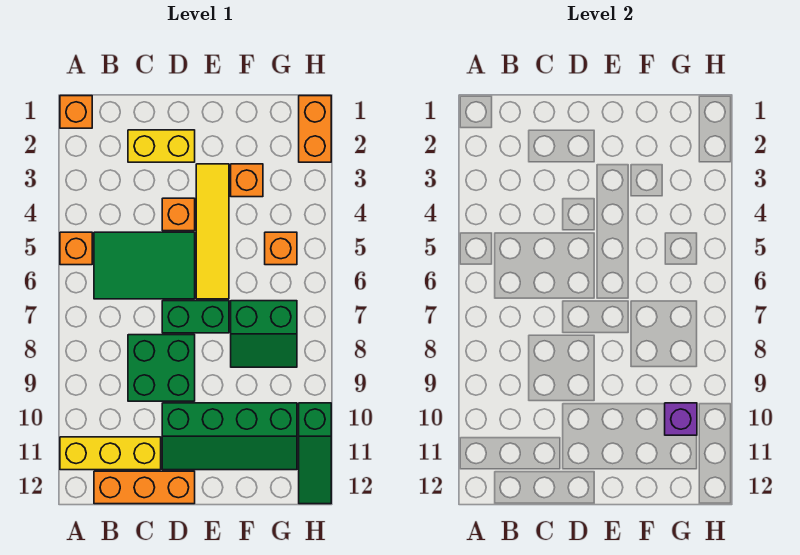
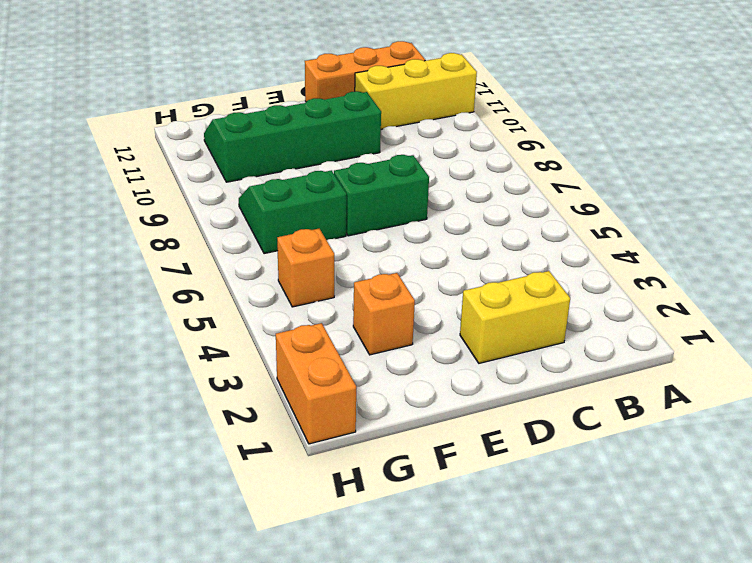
none -> orange 1x1 brick [60,96,92,128]
none -> orange 1x1 brick [60,232,92,265]
none -> green 2x3 tile [94,232,195,299]

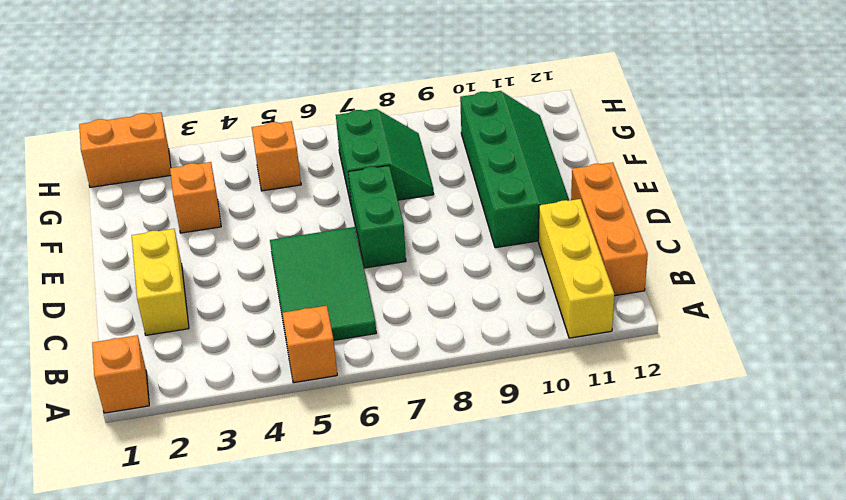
none -> green 2x2 brick [128,335,195,401]
none -> orange 1x1 brick [162,198,195,231]
none -> yellow 1x4 tile [196,164,229,299]

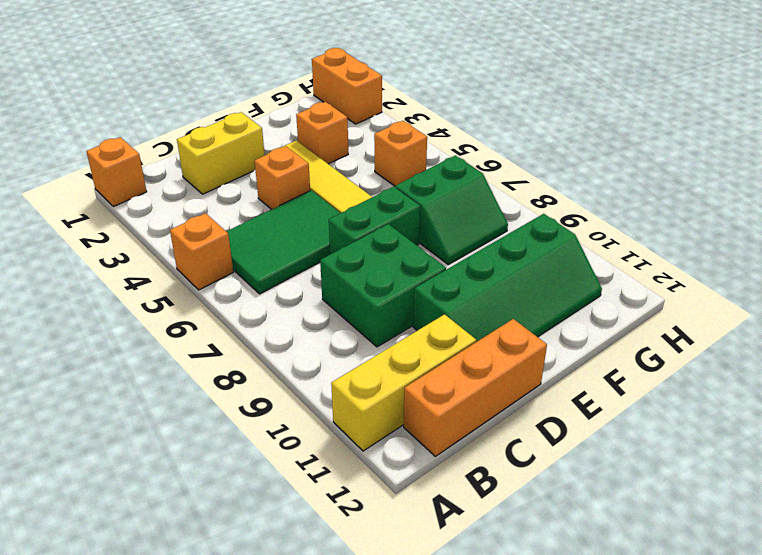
none -> green 1x3 slope [299,403,331,504]
none -> purple 1x1 brick [665,403,697,435]

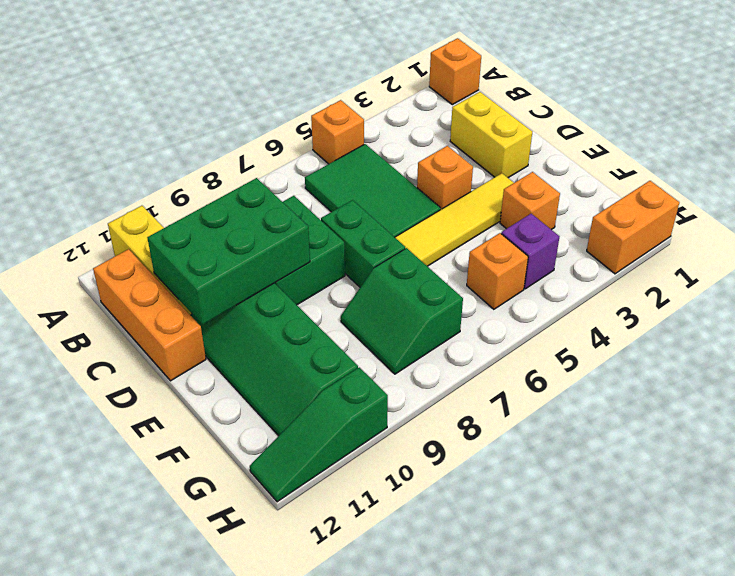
green 2x3 brick [147,178,310,325] -> none
purple 1x1 brick [501,214,559,289] -> purple 1x1 brick moved to [665,403,697,435]

